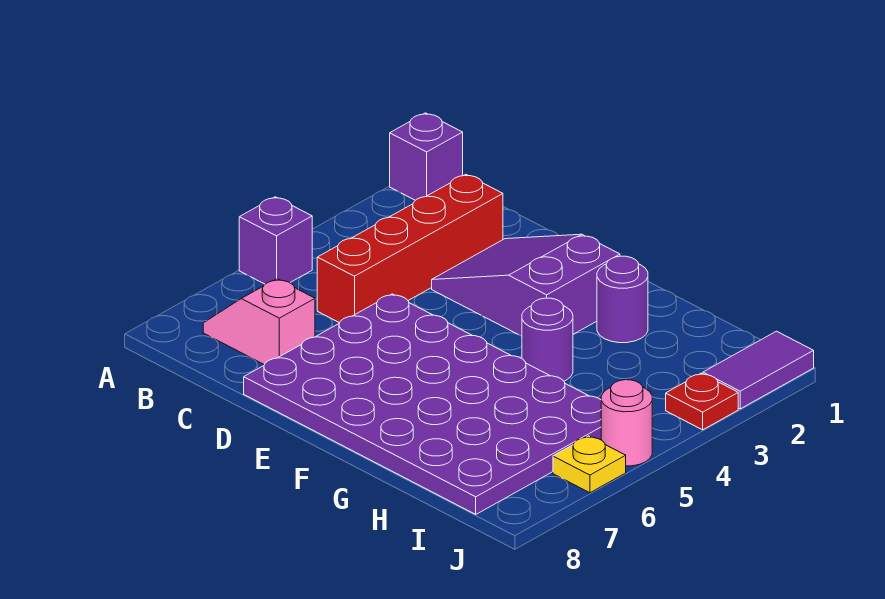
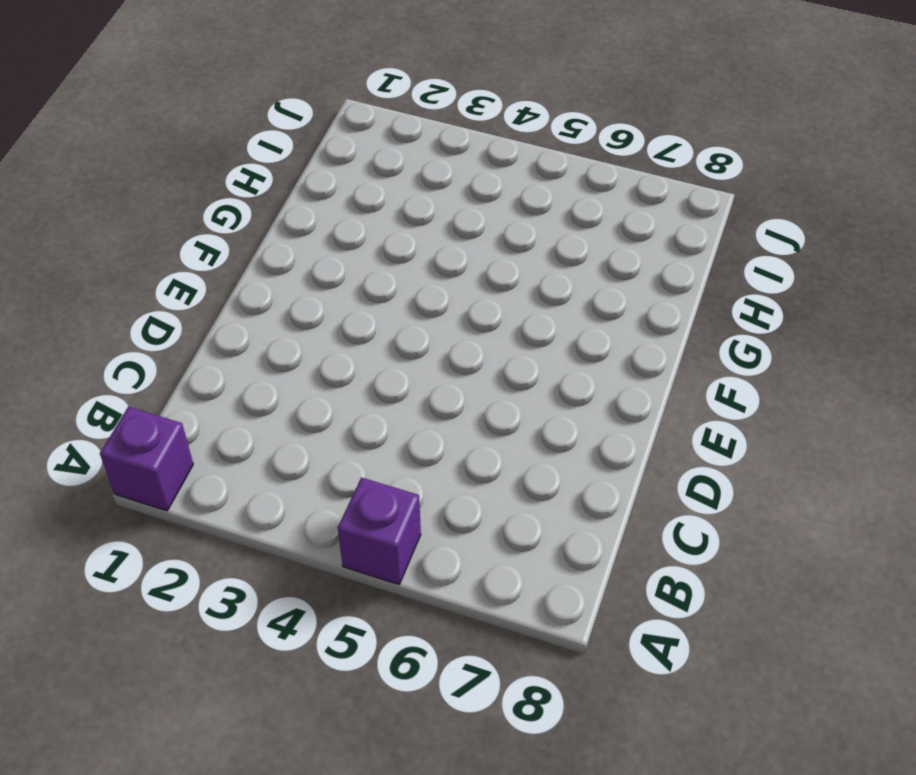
none -> pink 1x2 slope [203,279,315,365]
none -> red 1x4 brick [317,174,503,323]
none -> purple 2x3 slope [432,234,620,336]

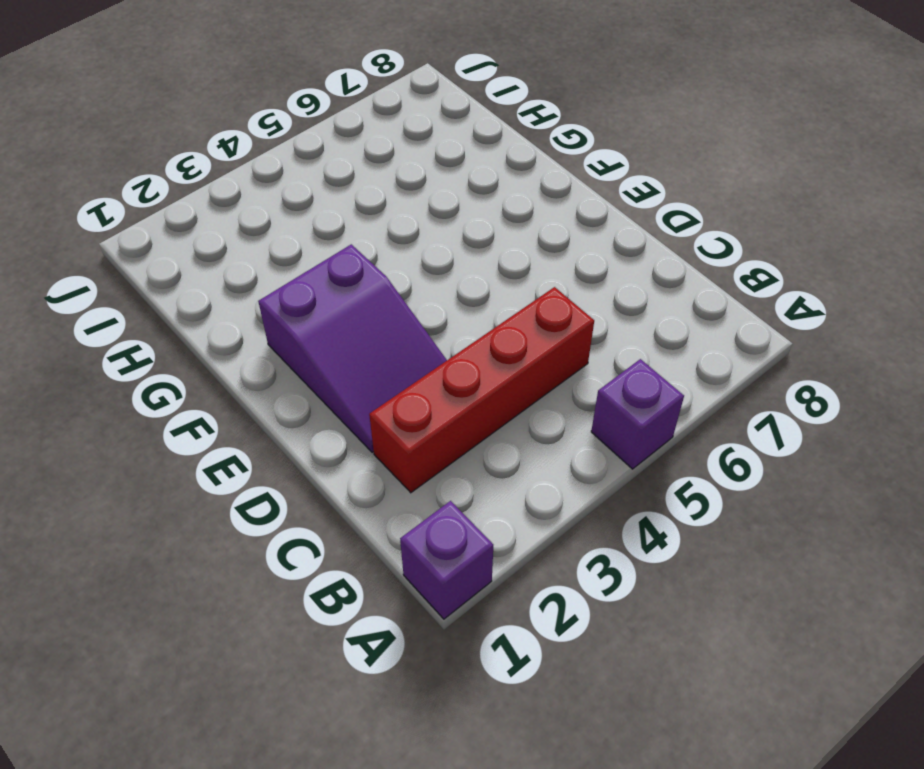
none -> pink 1x2 slope [203,279,315,365]
none -> purple 4x6 plate [244,294,601,514]
none -> purple 1x1 round brick [597,256,648,343]

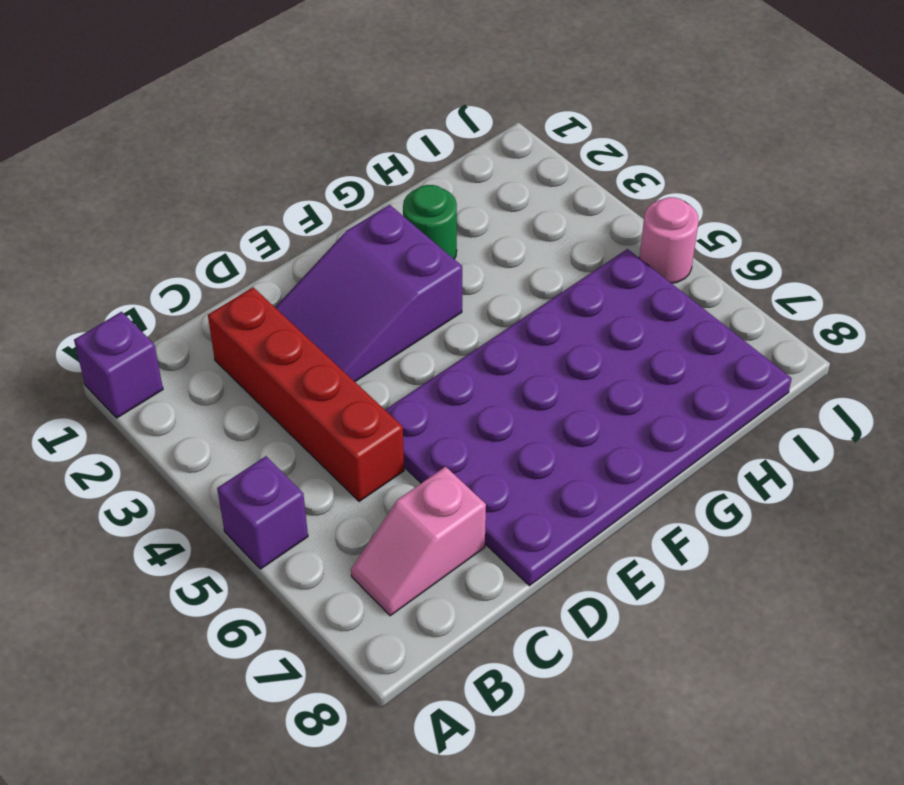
green 1x1 round brick [403,185,457,259] -> purple 1x1 round brick [597,256,648,343]
none -> purple 1x1 round brick [522,298,573,381]
none -> purple 1x2 tile [703,331,814,409]
none -> red 1x1 plate [666,373,738,430]

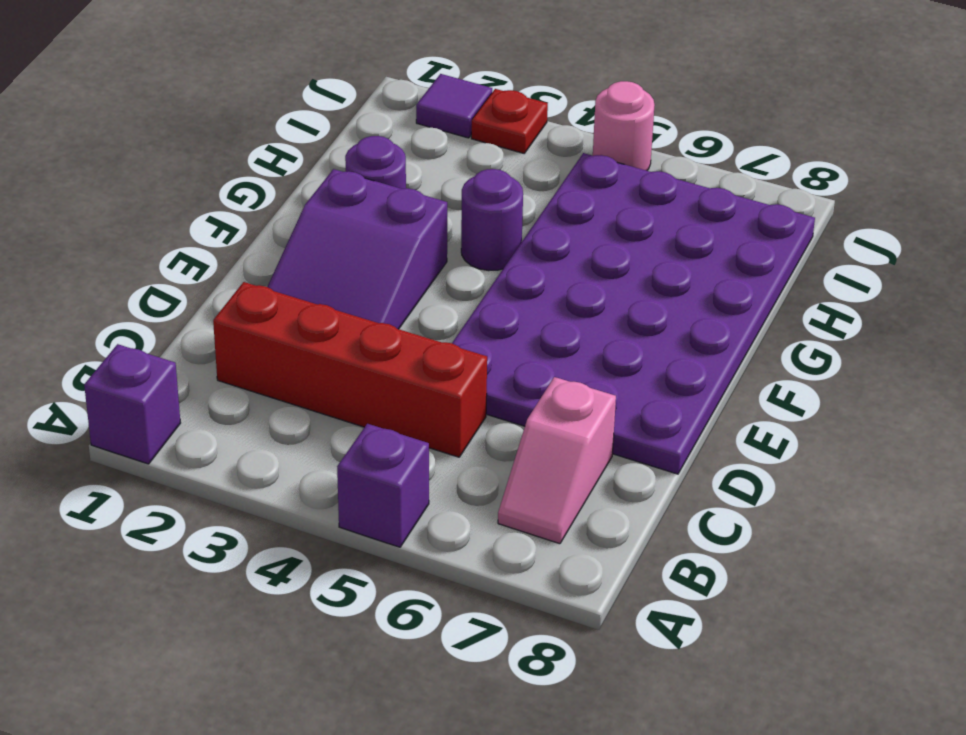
purple 1x1 tile [416,74,492,138] -> purple 1x2 tile [703,331,814,409]
none -> yellow 1x1 plate [553,436,626,493]

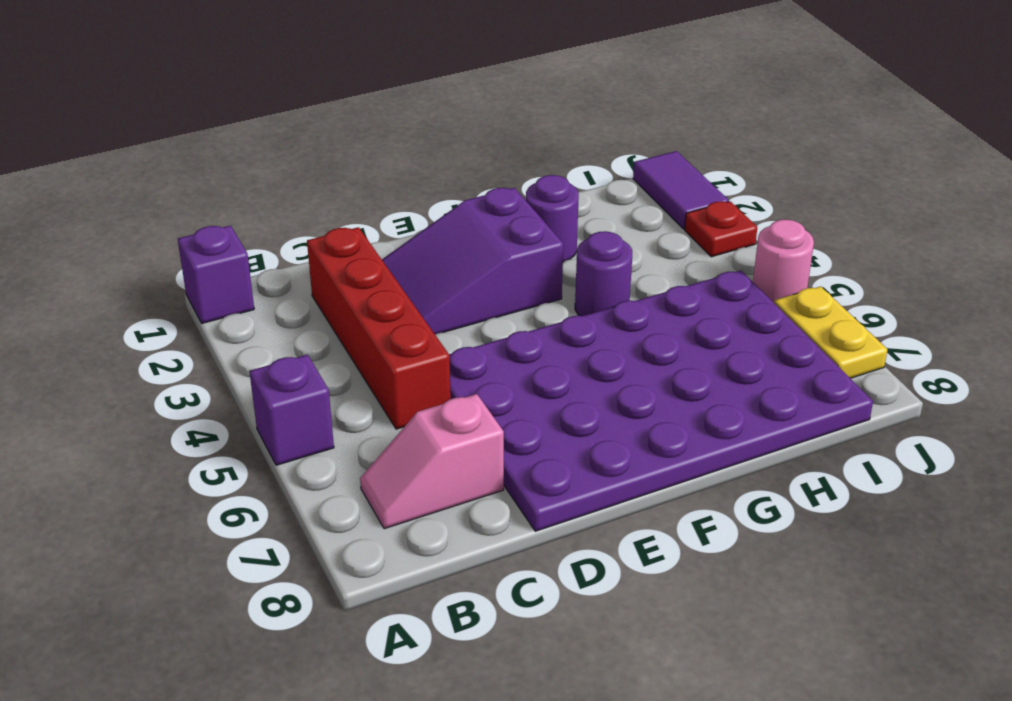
yellow 1x2 plate [774,286,888,378] -> yellow 1x1 plate [553,436,626,493]

